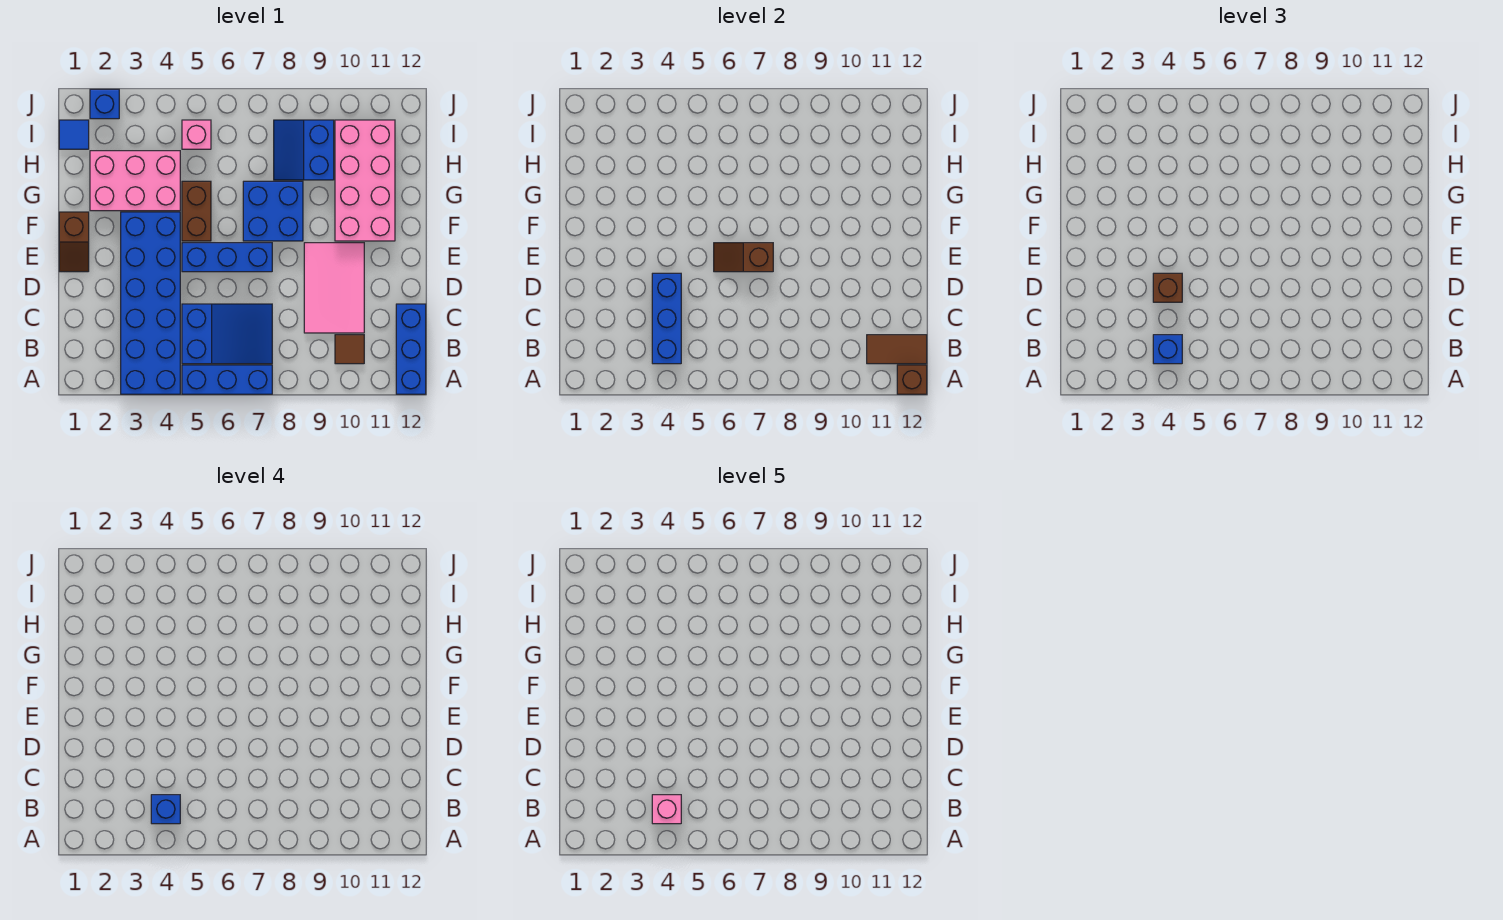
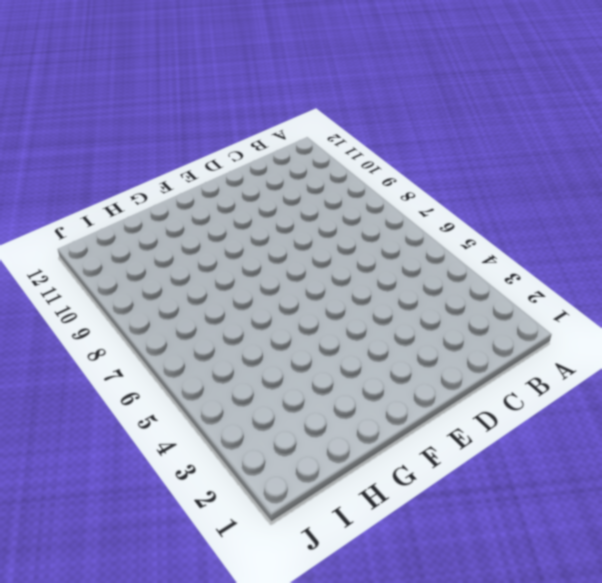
none -> blue 2x6 brick [121,212,180,394]
none -> blue 1x3 brick [182,365,272,394]
none -> blue 1x3 brick [396,304,426,394]

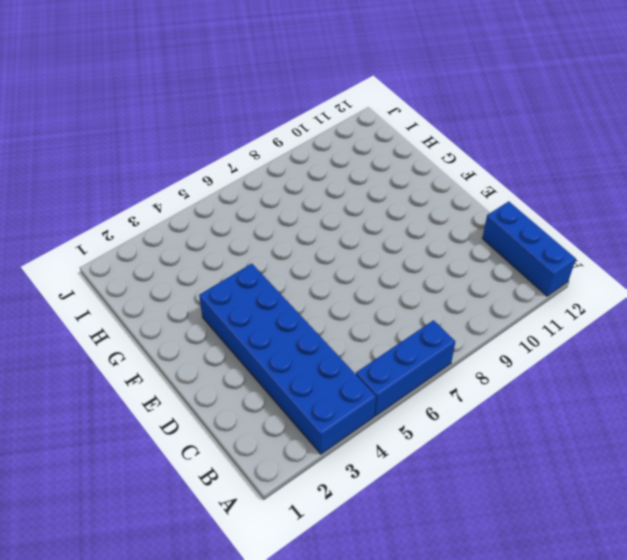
none -> blue 2x3 slope [182,304,272,364]
none -> brown 1x1 tile [335,335,364,364]
none -> pink 2x3 tile [304,243,364,333]

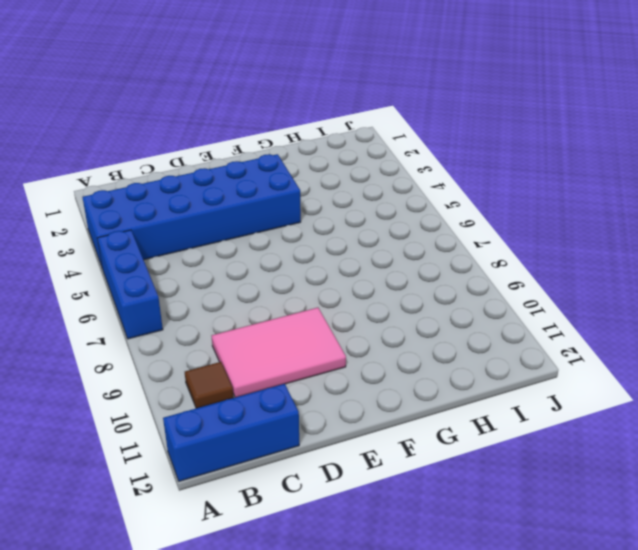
none -> blue 2x3 slope [182,304,272,364]
none -> brown 1x2 slope [59,212,89,272]
none -> blue 1x3 brick [182,243,272,272]

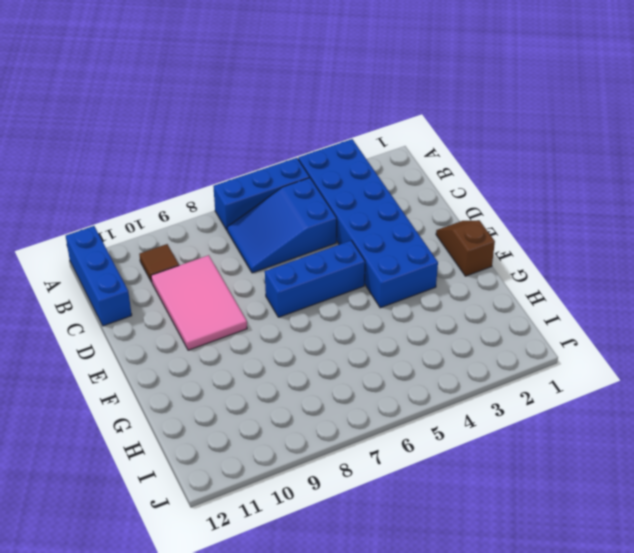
none -> brown 1x2 brick [182,181,211,241]
none -> blue 2x2 brick [243,181,303,241]
none -> pink 2x4 brick [335,120,395,241]

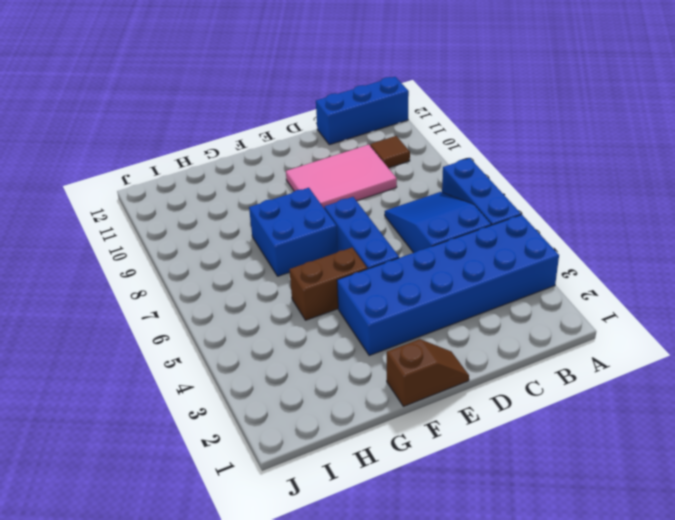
none -> pink 2x4 brick [335,120,395,241]
none -> pink 2x3 brick [90,151,180,211]
none -> blue 2x2 slope [274,120,334,180]

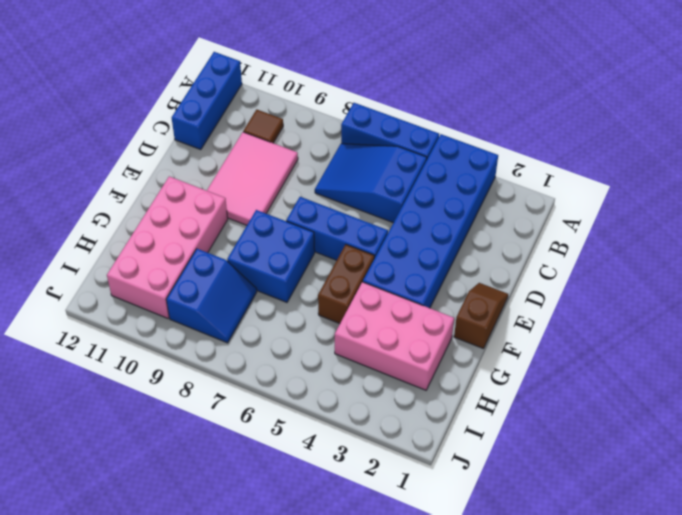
none -> blue 1x1 tile [59,120,89,149]
none -> pink 1x1 brick [182,120,211,149]
none -> blue 1x1 brick [90,89,119,119]

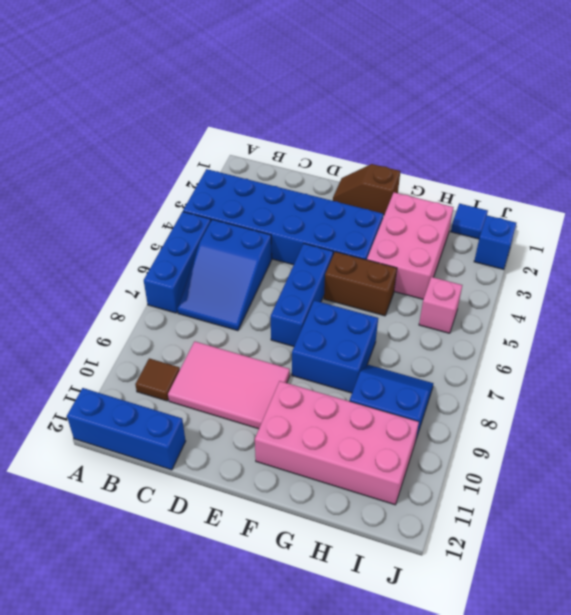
none -> brown 1x1 brick [897,365,927,394]
none -> blue 1x3 brick [652,273,681,364]
none -> brown 1x2 tile [867,335,927,364]

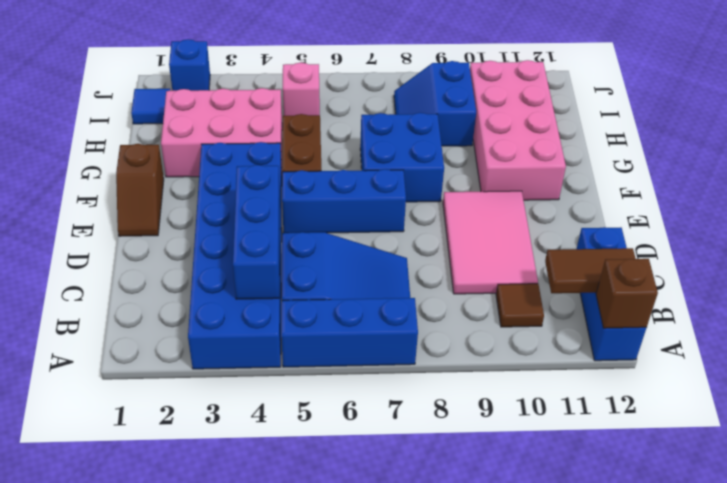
none -> brown 1x2 slope [714,243,773,272]
none -> blue 1x1 brick [1153,335,1182,364]
none -> brown 1x1 brick [1153,273,1182,302]

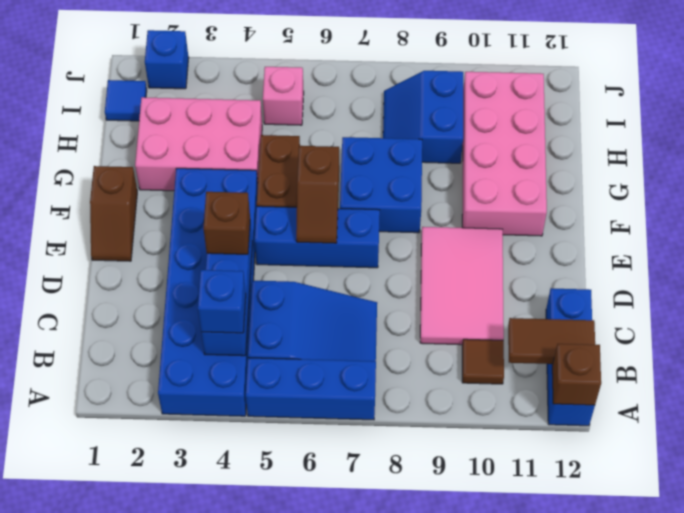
brown 1x2 slope [296,146,339,243] -> brown 1x2 slope turned to [714,243,773,272]
none -> blue 1x1 brick [151,795,180,824]
none -> pink 1x1 brick [652,795,681,824]

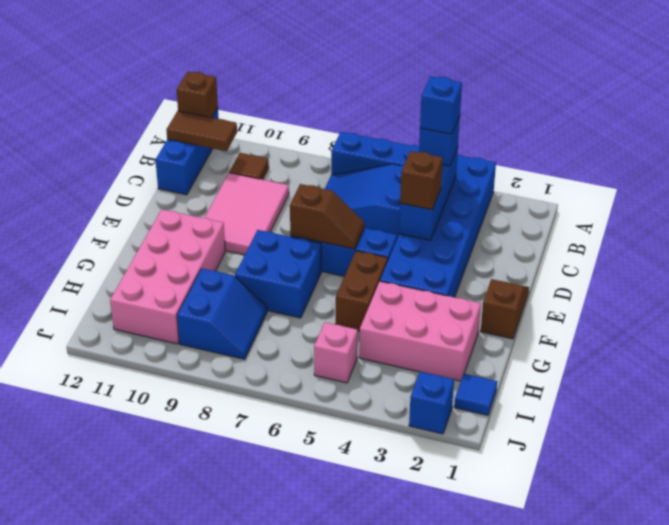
none -> pink 1x1 brick [652,795,681,824]

